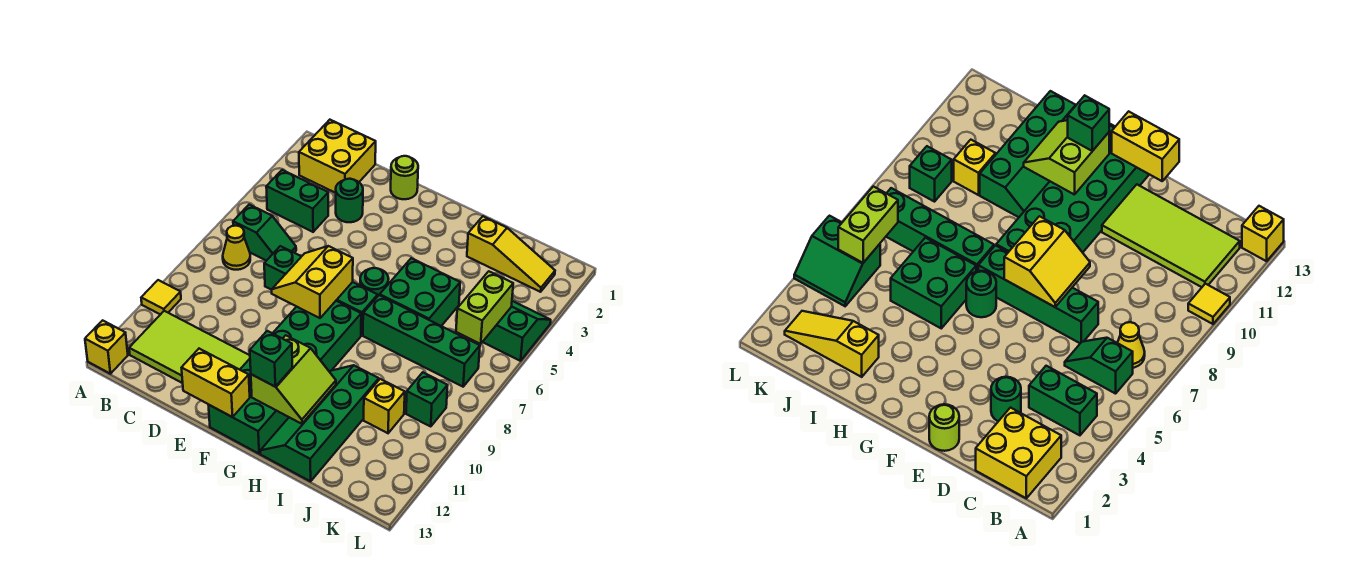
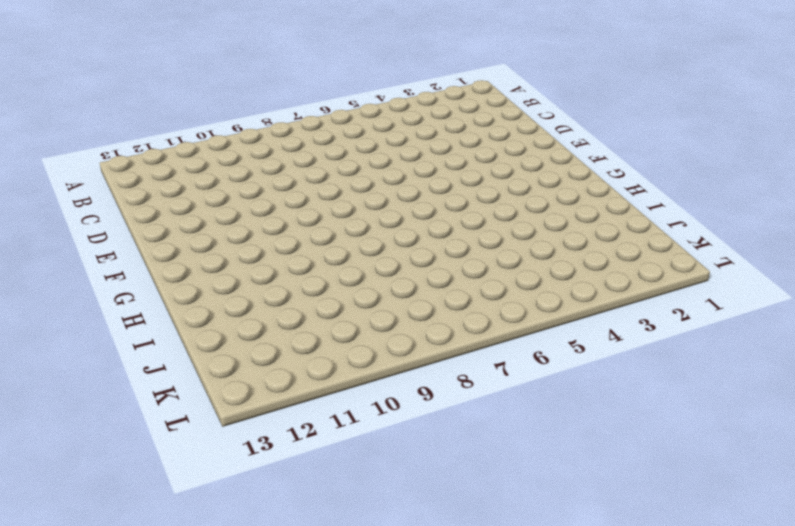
none -> yellow 1x1 tile [141,280,181,315]
none -> yellow 1x1 brick [85,320,128,374]
none -> yellow 2x2 brick [299,120,376,193]

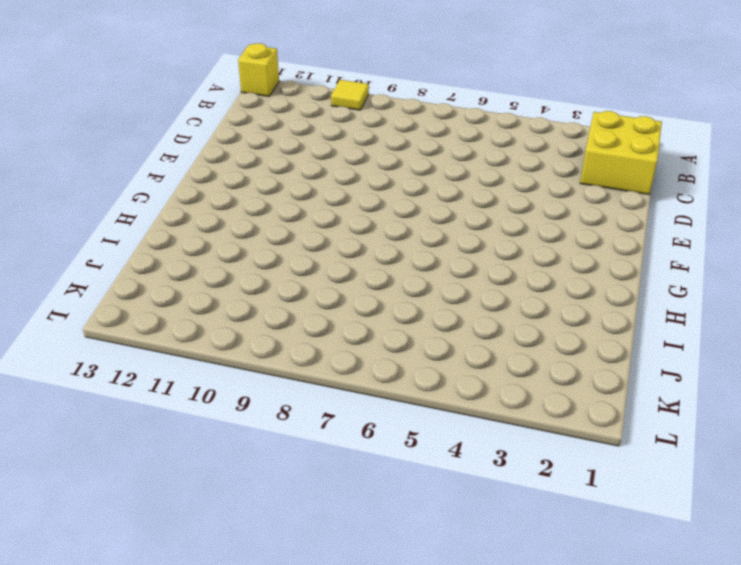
none -> green 1x2 brick [266,170,328,232]
none -> green 1x2 slope [233,205,296,261]
none -> yellow 1x1 cone [223,226,250,270]

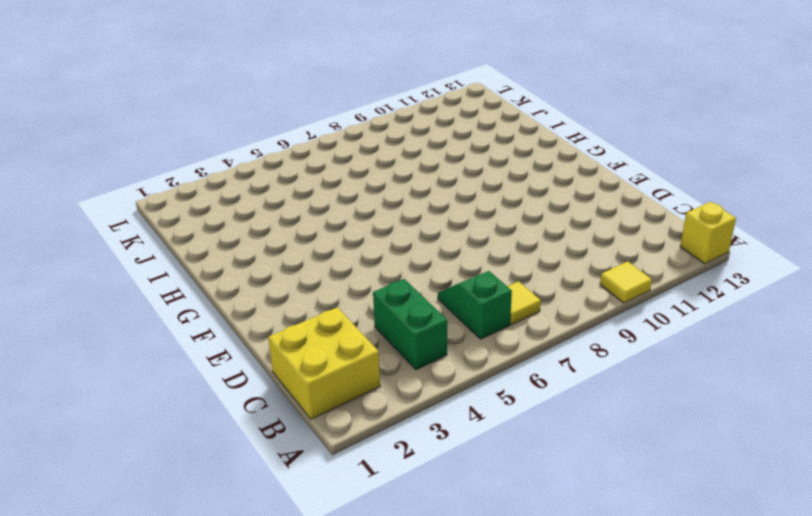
yellow 1x1 tile [507,282,541,325] -> yellow 1x1 cone [223,226,250,270]
none -> lime 2x4 tile [129,311,250,383]
none -> green 1x1 round brick [336,179,363,222]
none -> green 1x4 brick [264,246,378,335]

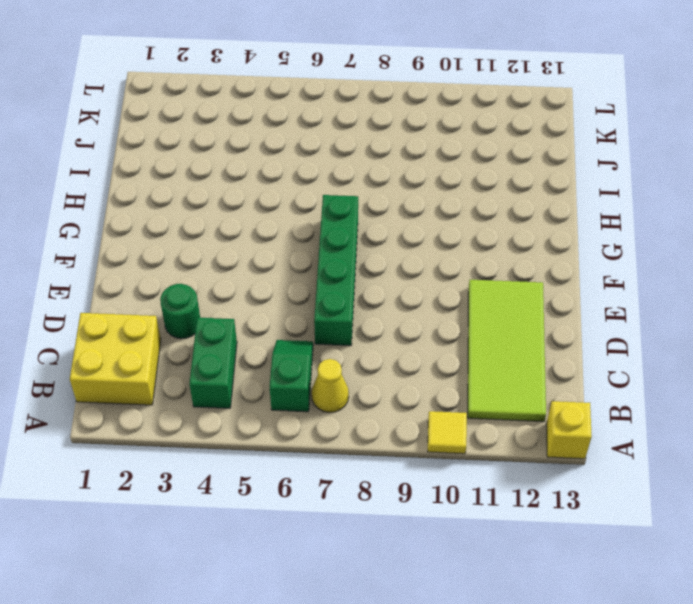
none -> lime 1x1 round brick [391,156,418,199]
none -> green 2x6 brick [209,301,361,454]
none -> green 1x1 round brick [360,268,389,296]

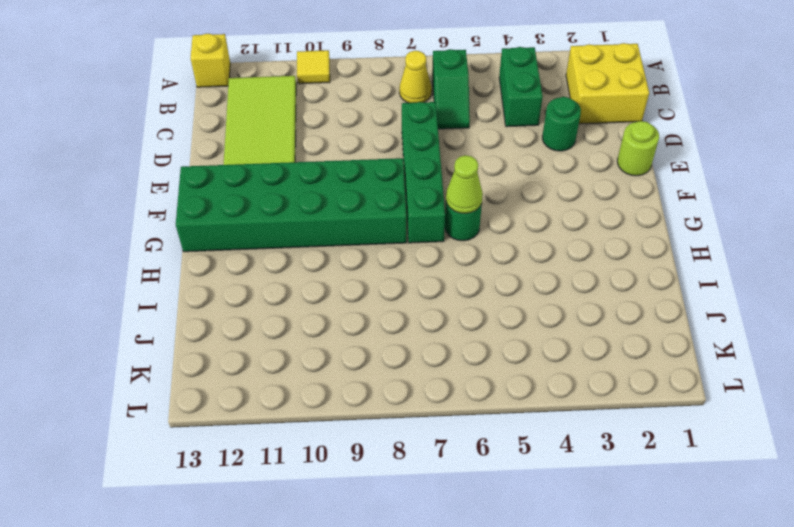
lime 1x1 cone [446,155,483,214] -> none
none -> green 2x2 brick [380,258,460,326]
none -> green 1x4 brick [363,295,480,387]
none -> green 2x4 slope [260,365,379,481]

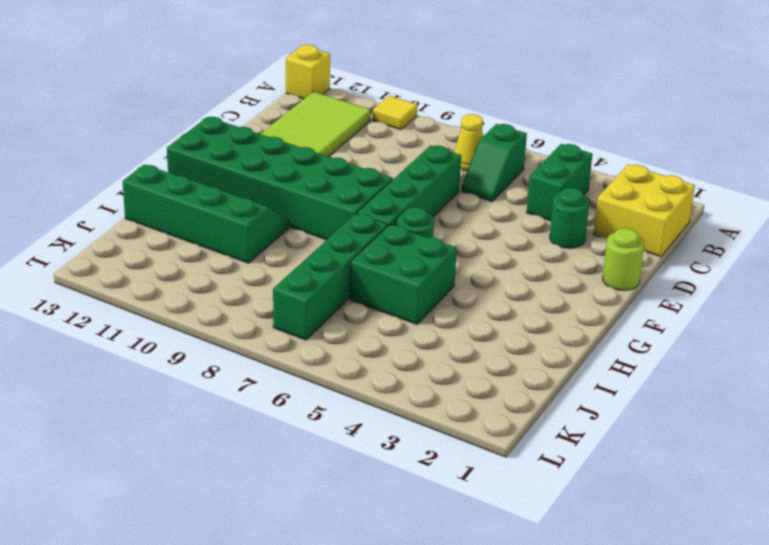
none -> yellow 1x3 slope [467,216,555,292]
none -> yellow 1x1 brick [364,379,405,433]
none -> green 2x2 slope [483,301,551,361]

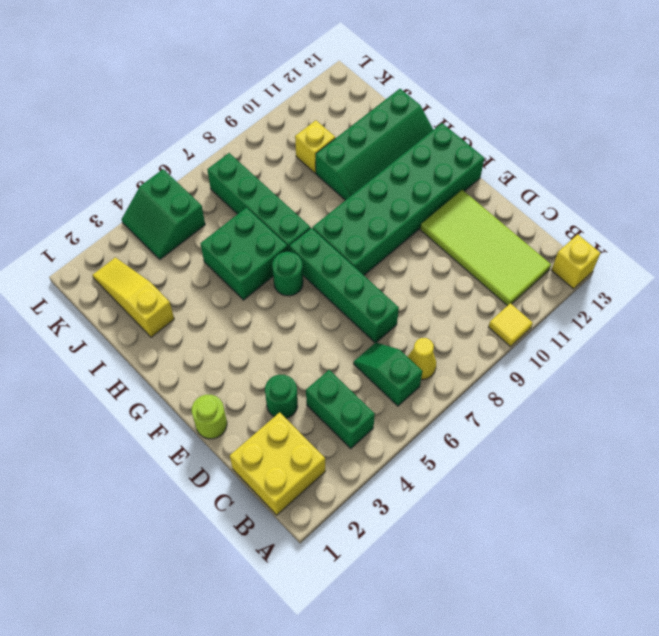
none -> green 1x1 brick [406,372,448,426]
none -> yellow 2x2 slope [272,246,353,318]
none -> yellow 1x2 brick [182,349,250,417]

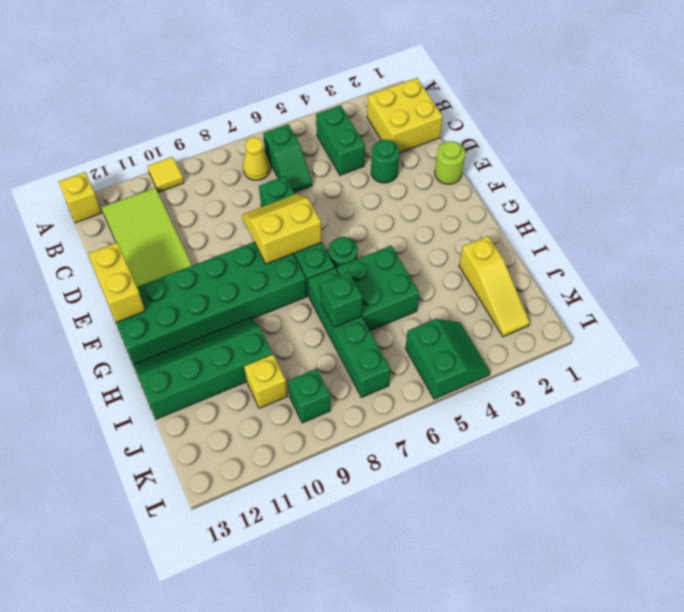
green 1x1 brick [320,272,362,327] -> green 1x1 brick moved to [250,331,292,386]
none -> lime 2x2 slope [251,335,336,424]
none -> lime 1x2 brick [456,271,513,344]

